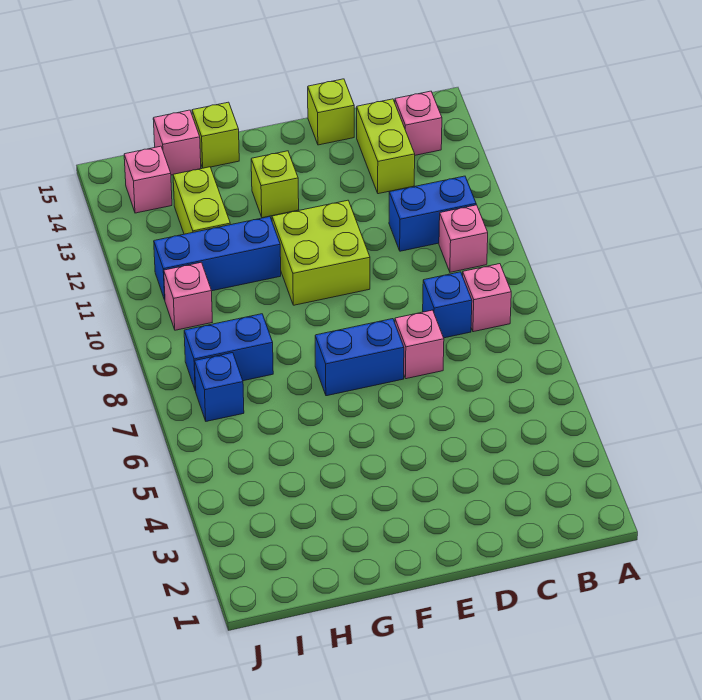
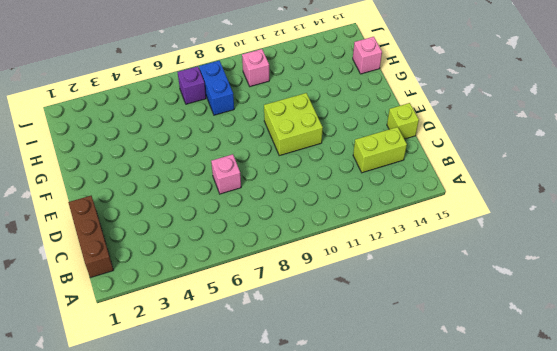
brown 1x3 brick [68,196,113,278] -> none
purple 1x1 brick [178,66,206,104] -> blue 1x1 brick [195,353,244,421]
none -> pink 1x1 brick [463,264,511,332]
none -> pink 1x1 brick [439,205,488,272]
none -> blue 1x2 brick [389,176,476,251]

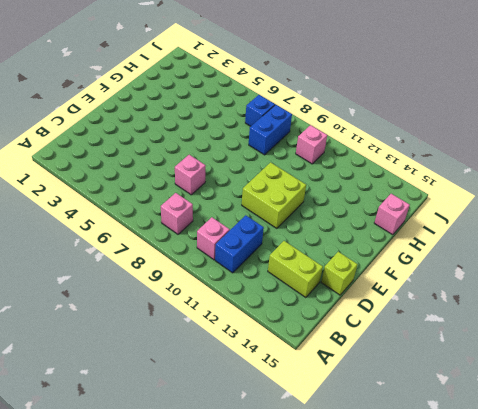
none -> pink 1x1 brick [395,91,442,155]
none -> blue 1x1 brick [423,272,472,338]
none -> blue 1x2 brick [315,319,404,396]

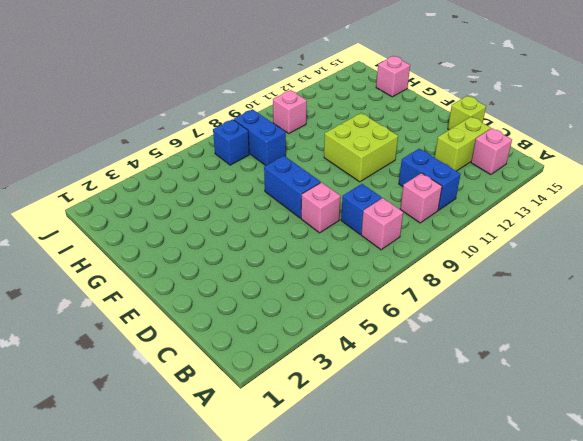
none -> lime 1x1 brick [251,151,299,218]
none -> blue 1x3 brick [154,217,281,300]
none -> lime 1x1 brick [192,102,239,168]

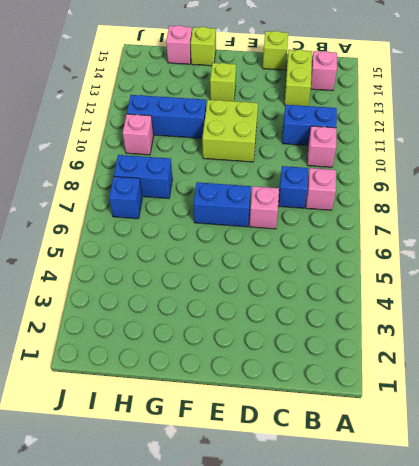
none -> lime 1x2 brick [173,167,230,234]
none -> pink 1x1 brick [124,146,172,213]

